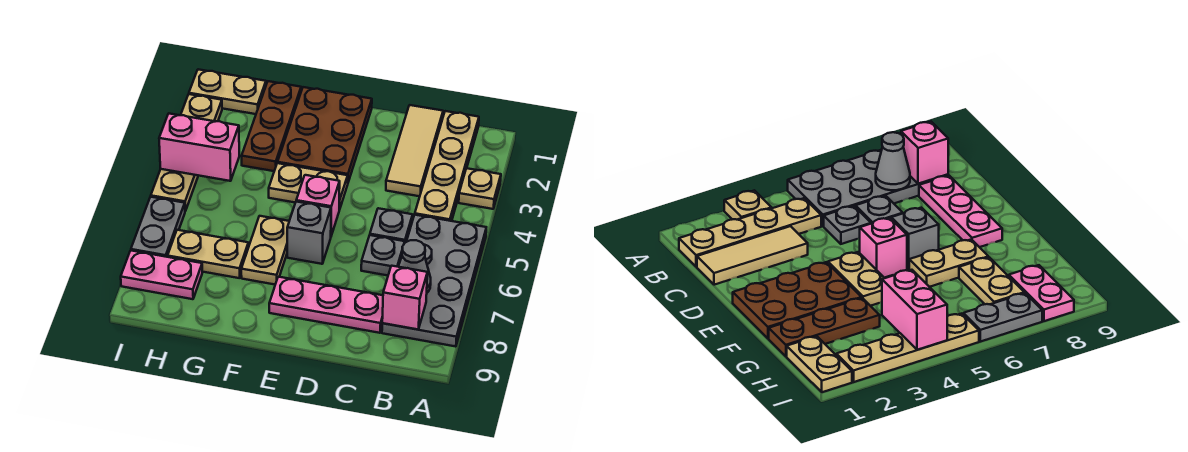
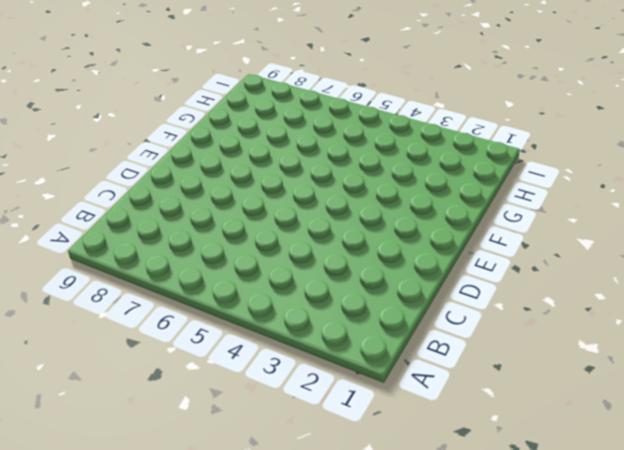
none -> tan 1x1 plate [459,168,501,209]
none -> grey 2x4 plate [382,215,486,347]
none -> tan 1x4 plate [415,111,479,221]

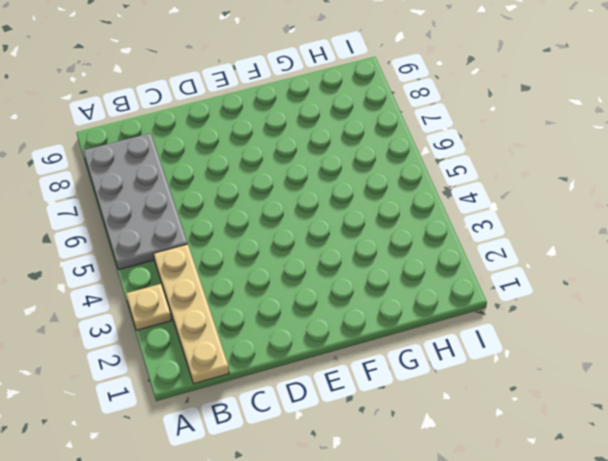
none -> tan 1x3 tile [386,105,443,196]
none -> grey 1x1 plate [370,208,413,243]
none -> grey 1x1 plate [361,235,405,276]

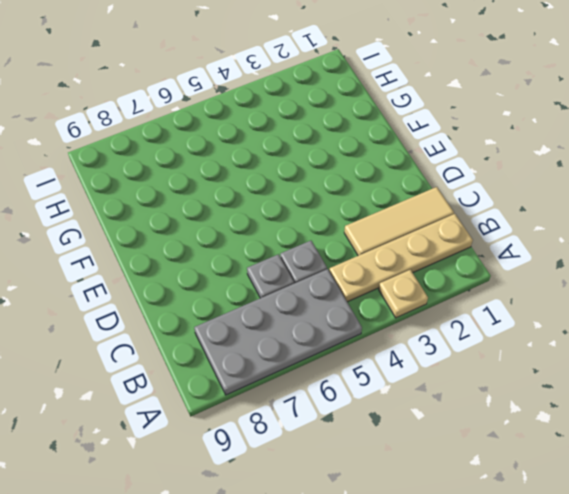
none -> pink 1x3 plate [269,277,383,333]
none -> brown 2x3 plate [278,87,372,182]
none -> tan 1x2 plate [269,163,348,210]

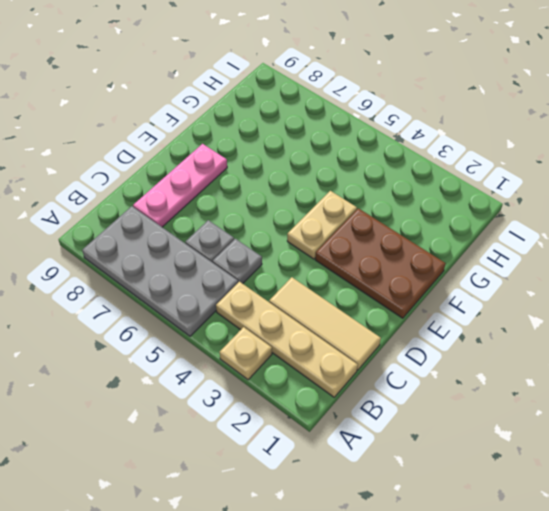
none -> pink 1x1 brick [296,175,340,236]
none -> grey 1x1 brick [287,202,331,264]
none -> tan 1x2 plate [241,216,289,285]

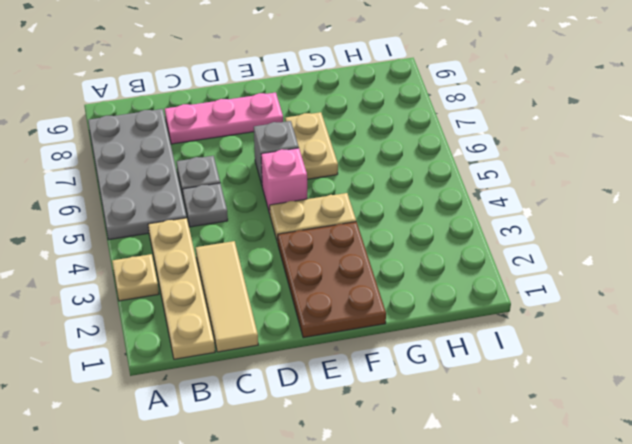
none -> brown 1x3 plate [242,81,301,171]
none -> tan 1x2 plate [168,230,248,278]
none -> tan 1x2 plate [189,69,266,114]

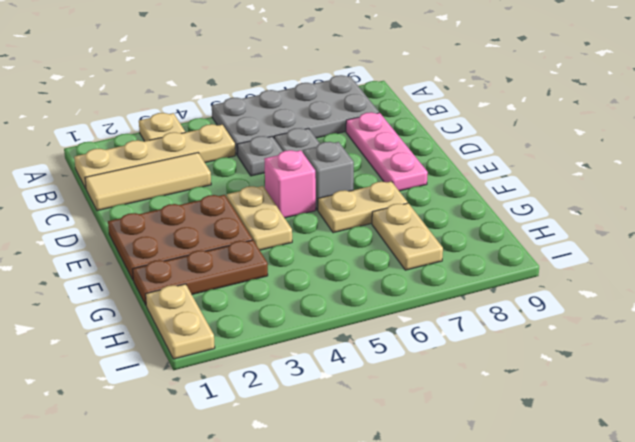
none -> pink 1x2 plate [121,251,202,299]
none -> tan 1x4 plate [151,94,222,211]
none -> grey 1x2 plate [131,197,185,257]

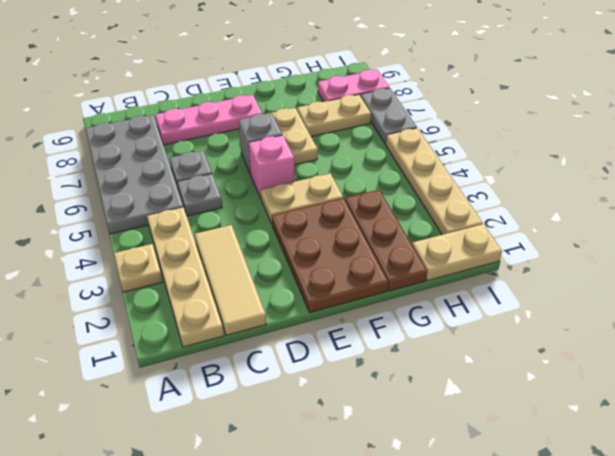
none -> grey 1x1 cone [398,240,431,293]
none -> pink 1x1 brick [382,266,427,329]
none -> pink 1x2 brick [159,114,239,181]

